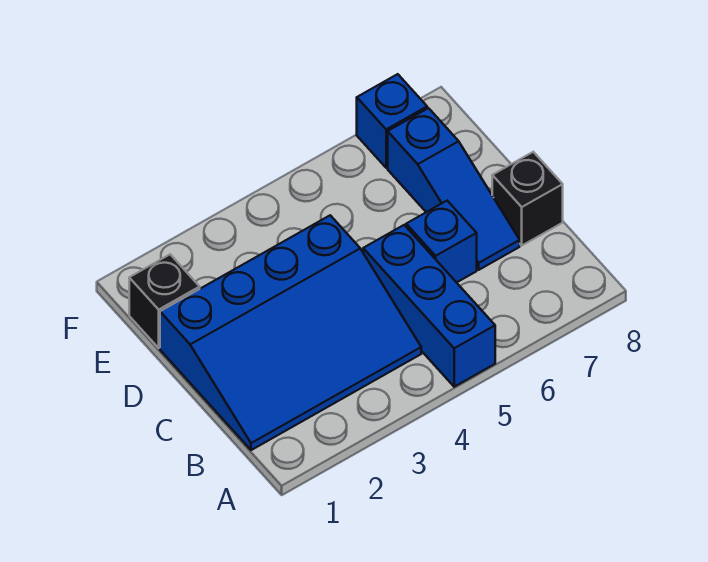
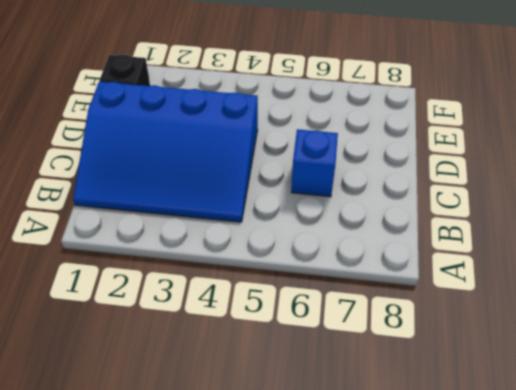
none -> blue 1x3 brick [363,225,495,387]
none -> blue 1x3 slope [388,108,520,270]

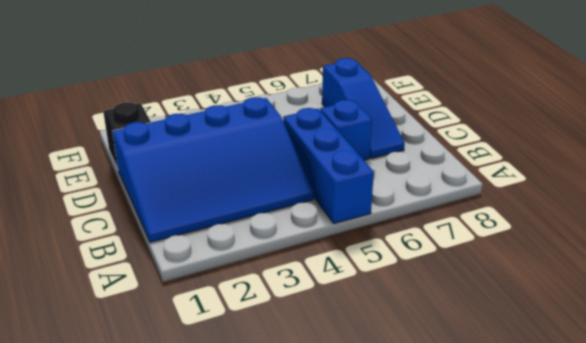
none -> black 1x1 brick [492,152,563,245]
none -> blue 1x1 brick [357,74,427,168]

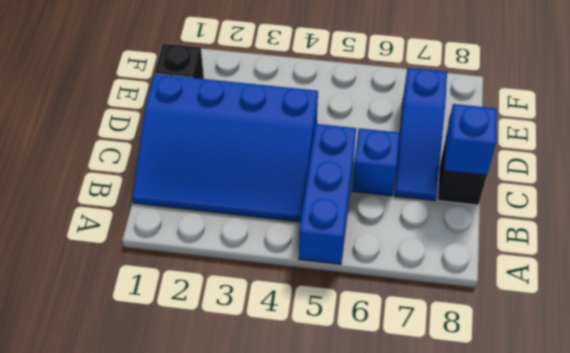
blue 1x1 brick [444,104,497,175] -> blue 1x1 brick moved to [357,74,427,168]

